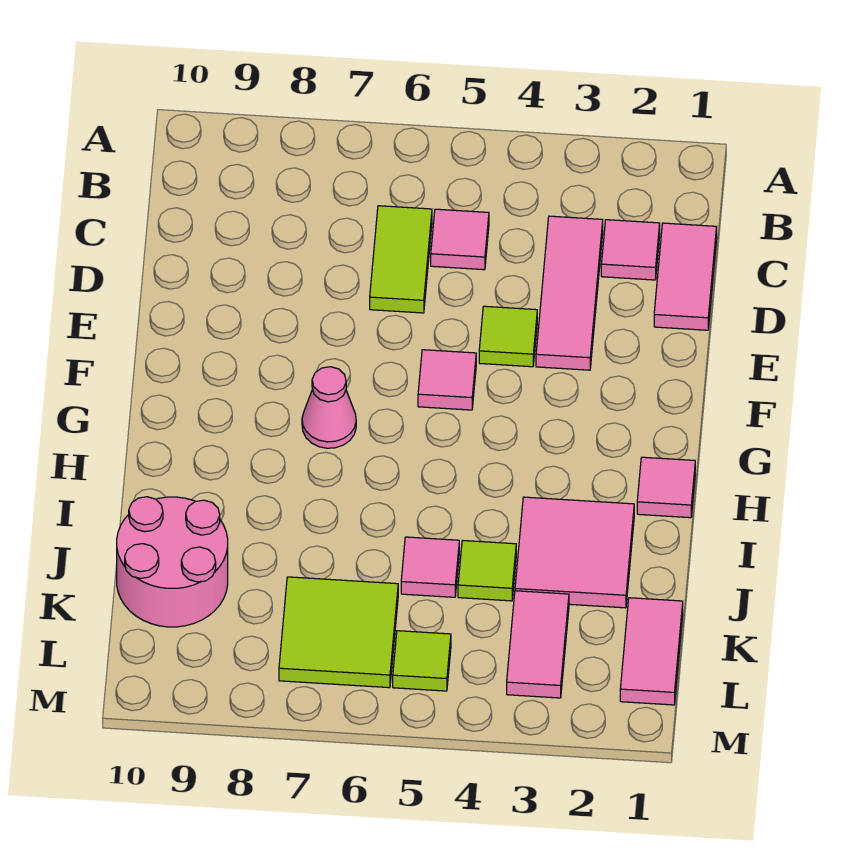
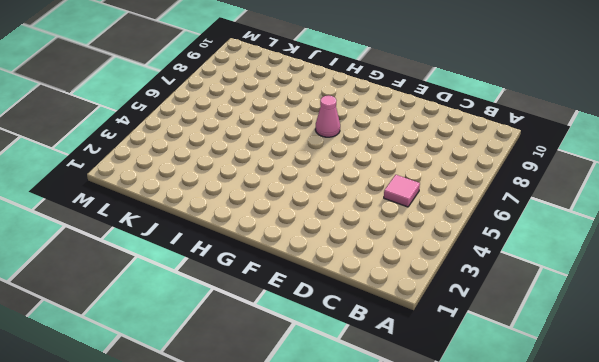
none -> pink 1x2 tile [654,223,717,330]
none -> pink 1x1 tile [601,220,660,280]
none -> pink 1x3 tile [536,216,603,370]

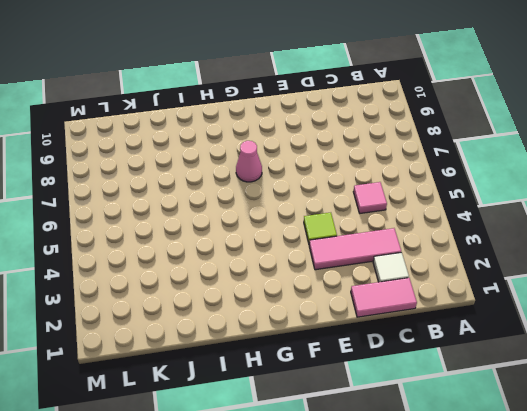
white 1x1 tile [373,252,409,282] -> pink 1x1 tile [601,220,660,280]
none -> lime 1x2 tile [370,206,432,313]
none -> pink 1x1 tile [418,350,476,410]
none -> pink 1x1 tile [637,457,695,518]

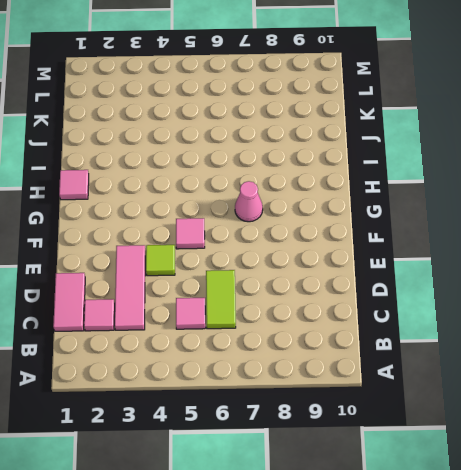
none -> pink 2x2 tile [515,497,634,608]
none -> lime 1x1 tile [458,540,516,601]
none -> pink 1x1 tile [401,537,459,597]

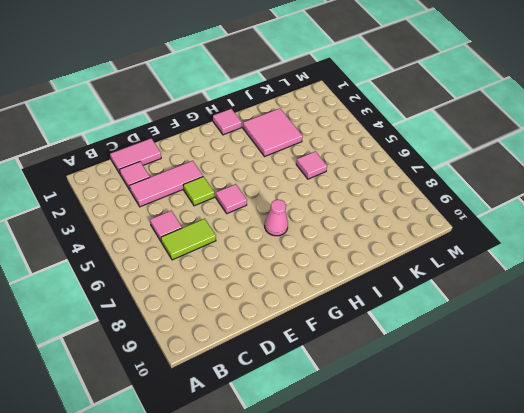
none -> lime 1x1 tile [458,540,516,601]
none -> pink 2x2 round brick [117,497,228,627]
none -> pink 1x2 tile [620,598,683,705]

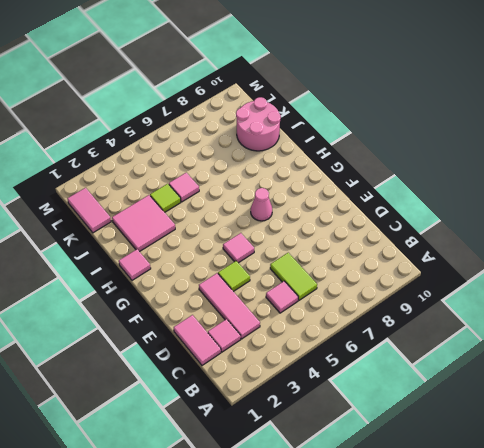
none -> pink 1x2 tile [507,591,569,698]
none -> lime 2x2 tile [279,577,398,688]
none -> lime 1x1 tile [393,631,451,691]

